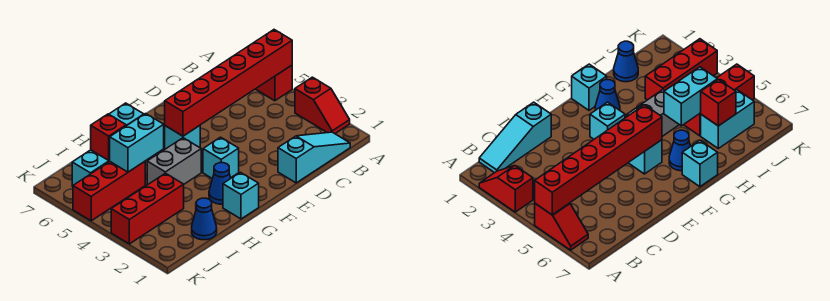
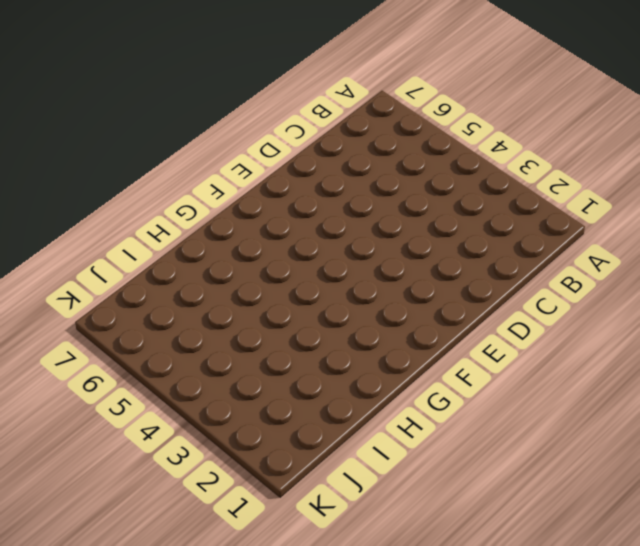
none -> red 1x2 slope [295,77,350,134]
none -> red 1x2 slope [256,65,292,101]
none -> cyan 1x3 slope [278,132,350,183]

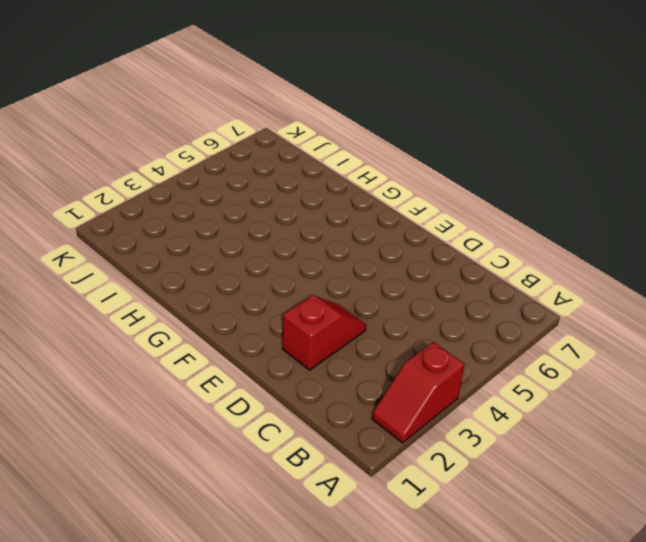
red 1x2 slope [282,295,366,370] -> red 1x2 slope moved to [256,65,292,101]
none -> cyan 1x3 slope [278,132,350,183]
none -> cyan 1x1 brick [203,137,239,179]
none -> cyan 1x1 brick [165,126,200,149]

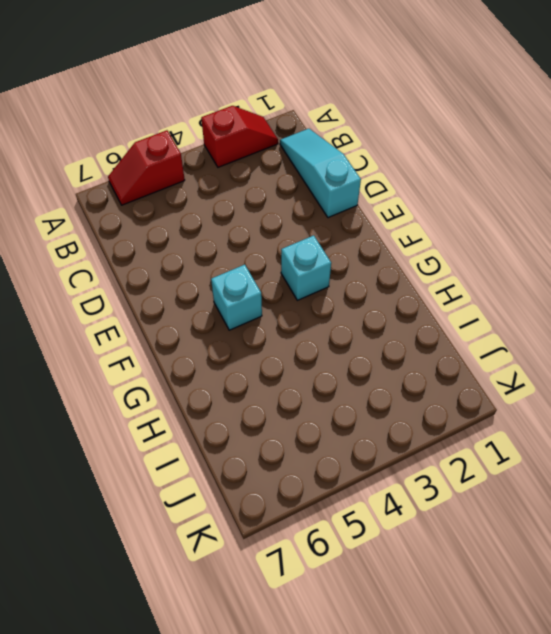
none -> cyan 1x1 brick [223,172,259,219]
none -> blue 1x1 cone [209,163,231,204]
none -> grey 1x2 brick [147,138,201,185]

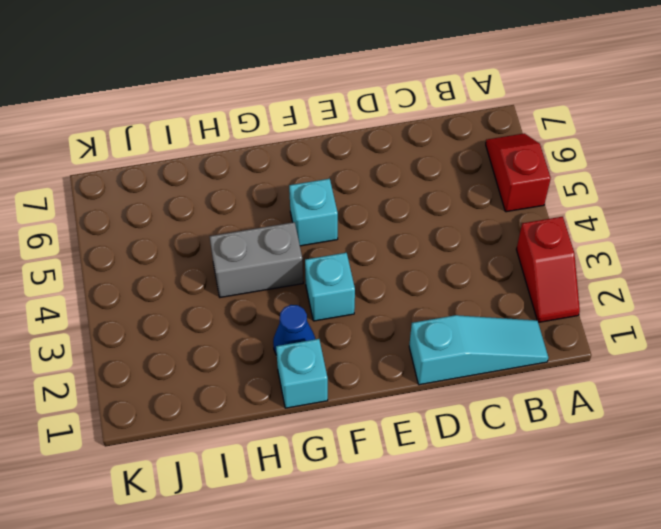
none -> blue 1x1 cone [669,130,691,171]
none -> cyan 1x1 brick [109,103,144,126]
none -> blue 1x1 cone [192,198,217,240]

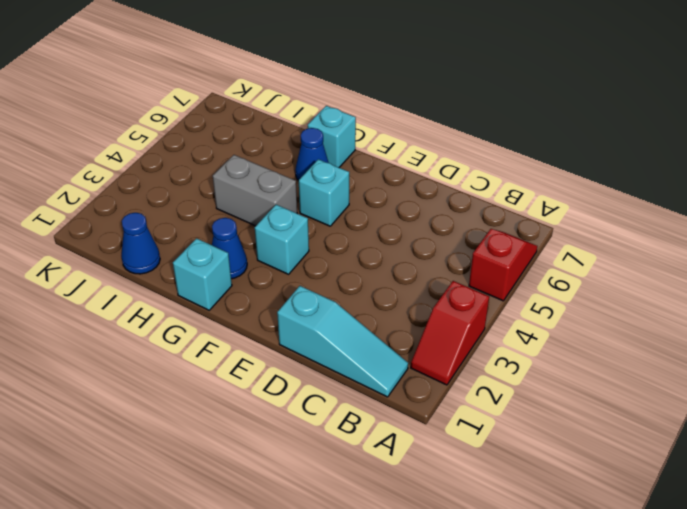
none -> red 1x3 brick [111,173,184,244]
none -> red 1x3 brick [73,162,145,221]
none -> cyan 1x2 brick [72,150,110,187]

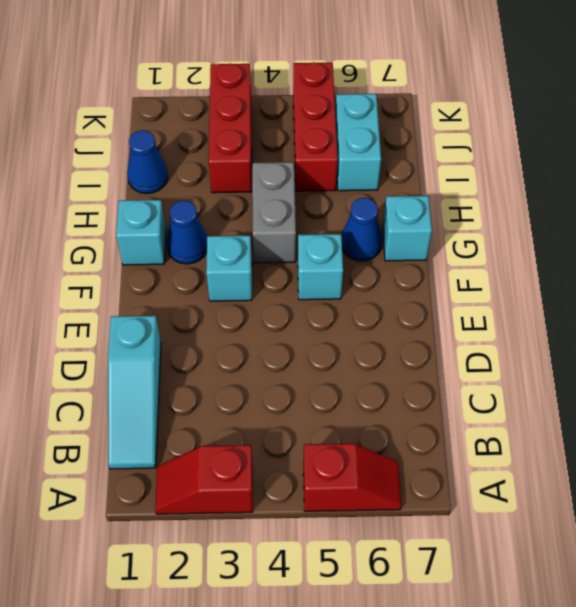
none -> red 1x6 brick [165,30,292,136]
none -> cyan 1x2 brick [109,114,164,172]
none -> red 1x1 brick [91,114,126,160]

